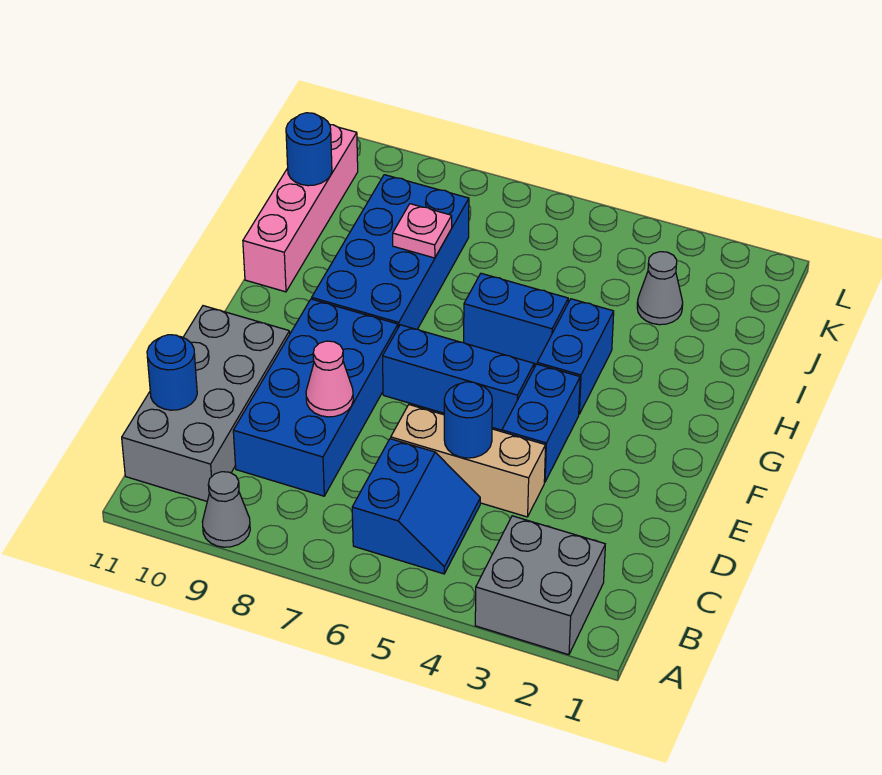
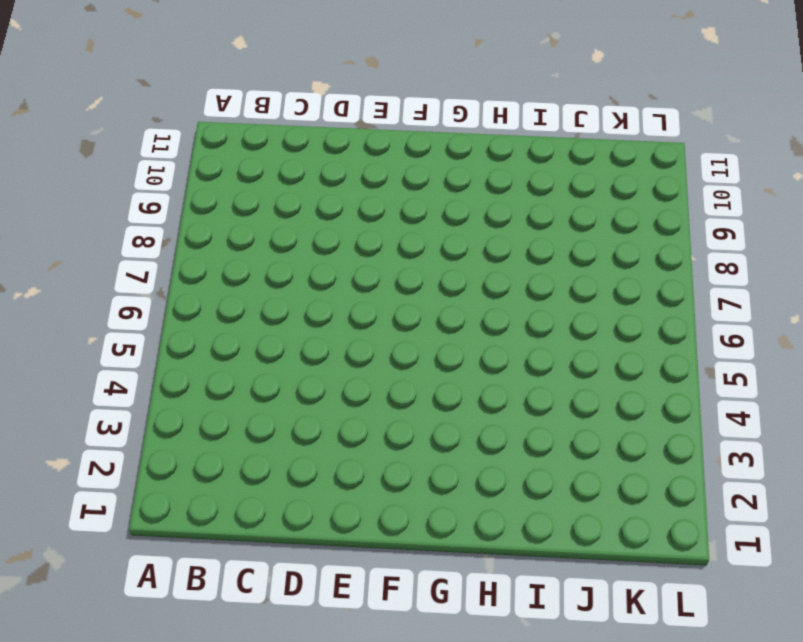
none -> grey 2x2 brick [475,516,605,655]
none -> grey 1x1 cone [202,472,250,547]
none -> blue 2x2 slope [352,439,480,574]

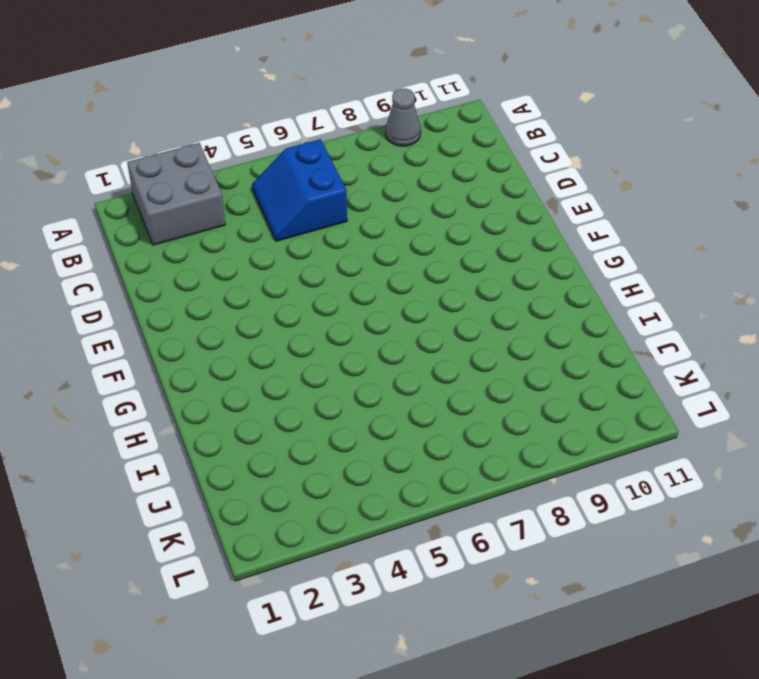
none -> grey 2x4 brick [122,306,290,501]
none -> blue 2x4 brick [233,299,398,496]
none -> tan 1x3 brick [391,405,546,517]

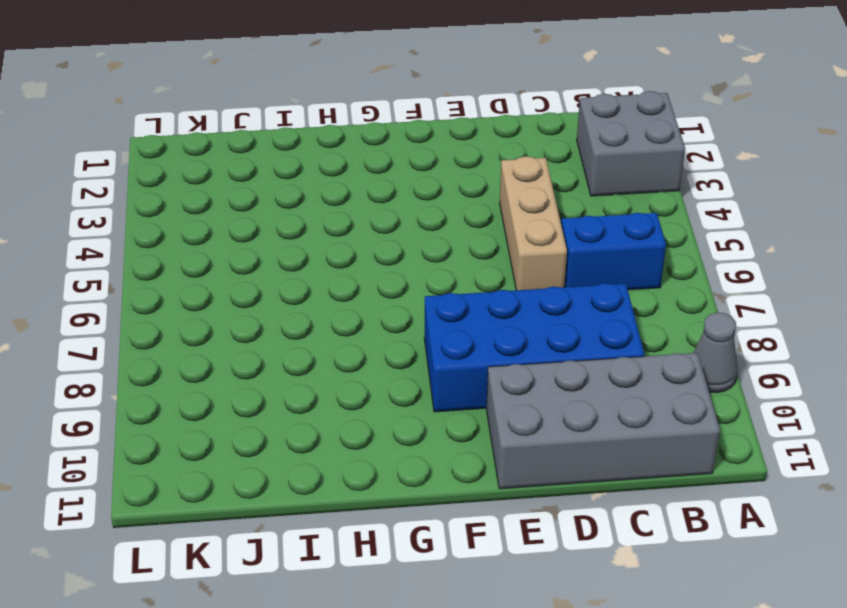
none -> blue 1x2 brick [502,364,580,482]
none -> blue 1x3 brick [383,325,534,430]
none -> blue 1x2 brick [537,299,614,414]

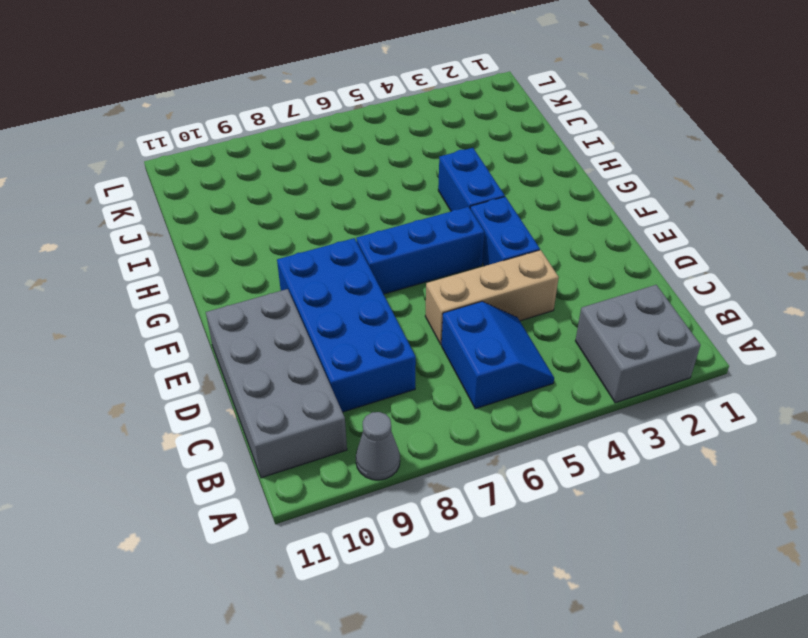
none -> blue 2x4 brick [312,175,469,329]
none -> blue 1x2 brick [464,273,568,364]
none -> pink 1x4 brick [243,125,358,292]

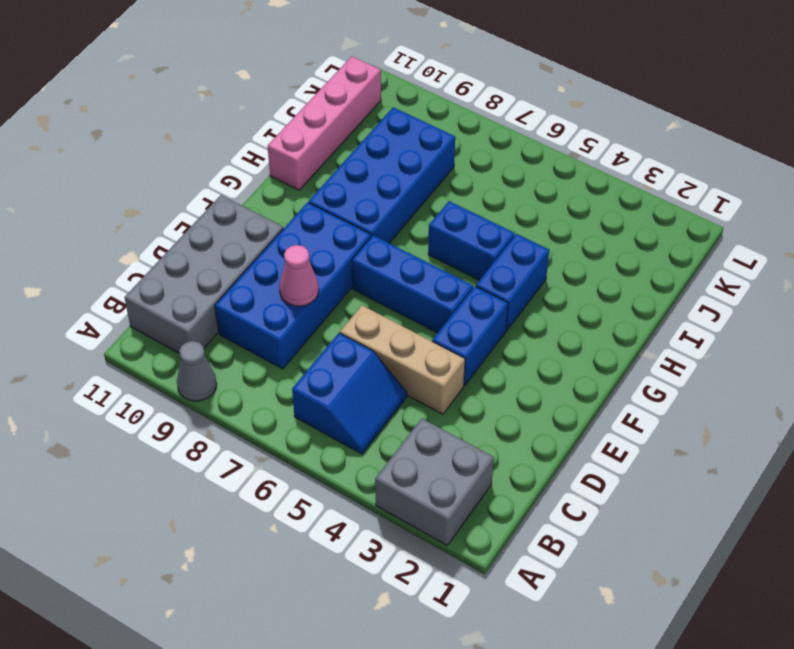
none -> grey 1x1 cone [637,252,683,325]
none -> blue 1x1 round brick [147,335,197,410]
none -> blue 1x1 round brick [444,382,492,458]

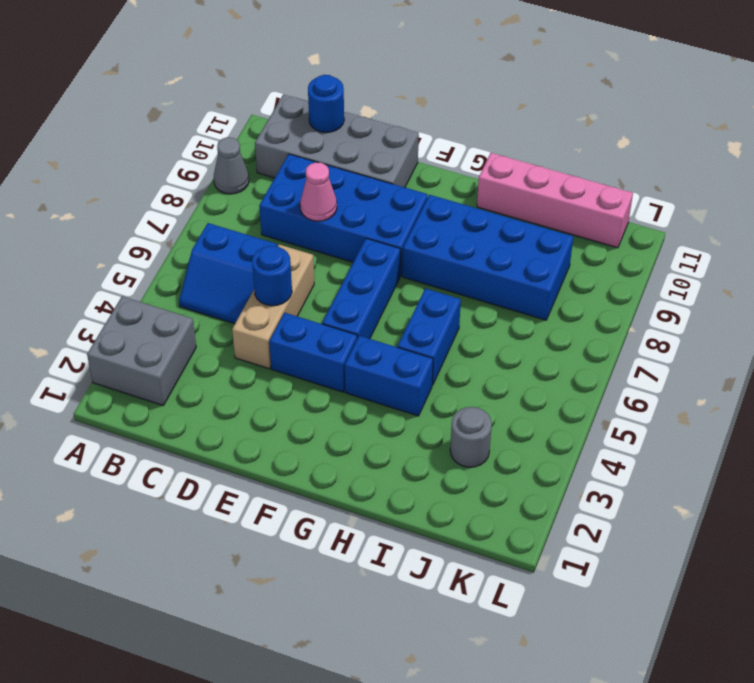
grey 1x1 round brick [450,407,492,467] -> grey 1x1 cone [637,252,683,325]
none -> pink 1x1 plate [393,204,452,258]
none -> blue 1x1 round brick [286,113,332,186]

